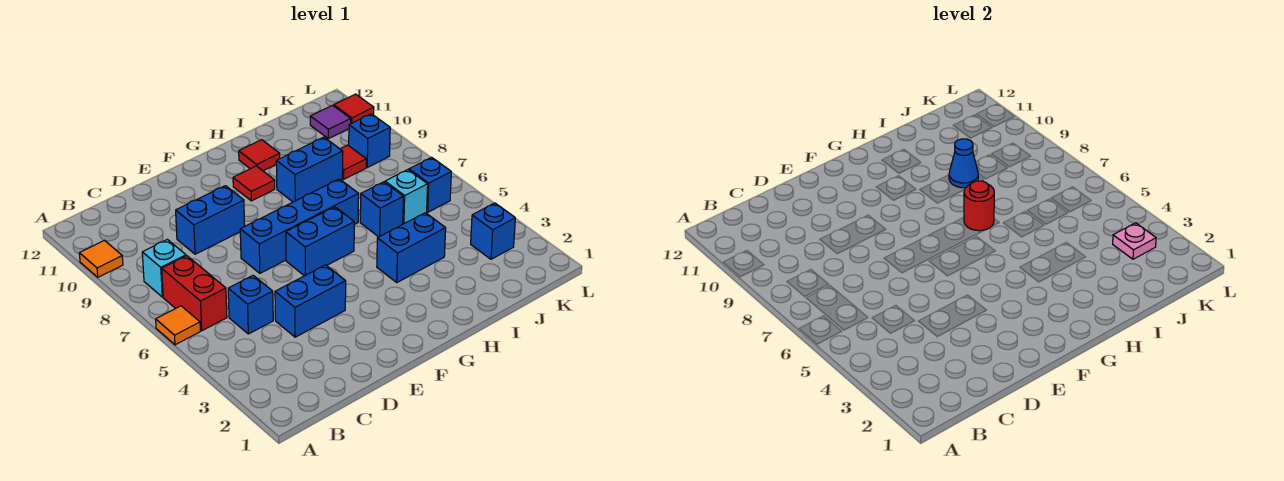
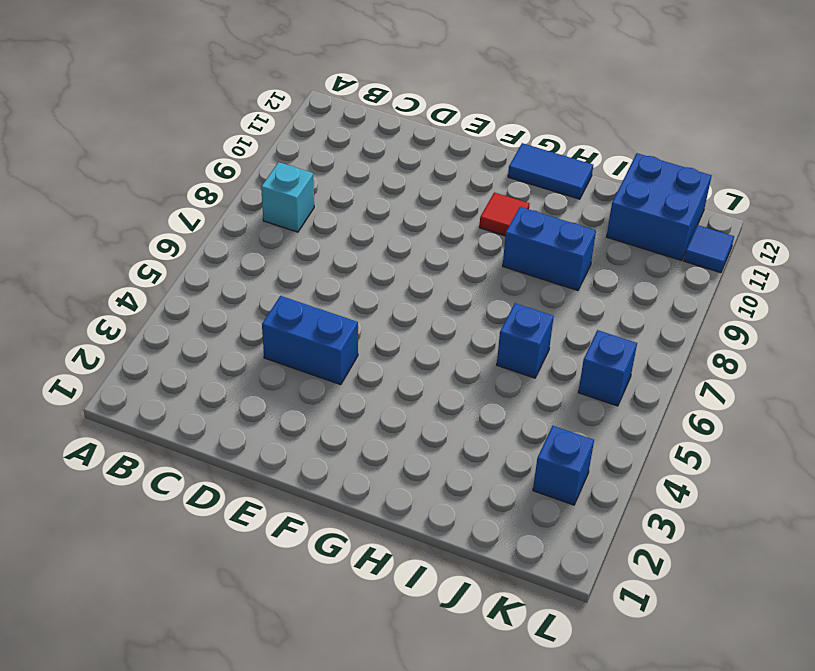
blue 1x2 tile [508,143,593,199] -> none
blue 2x2 brick [607,153,712,261] -> purple 1x1 tile [310,105,351,139]
blue 1x1 tile [684,225,734,273] -> red 1x1 tile [334,94,374,124]
none -> orange 1x1 tile [156,306,200,345]
none -> orange 1x1 tile [79,240,123,277]
none -> red 1x2 brick [162,256,227,331]

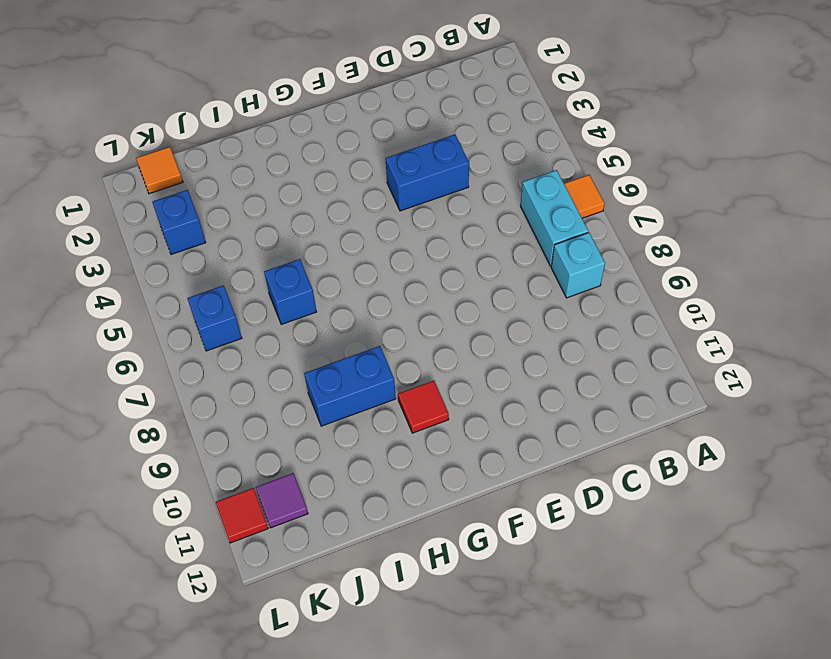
cyan 1x2 brick [521,170,588,266] -> red 1x2 brick [162,256,227,331]
orange 1x1 tile [136,147,183,194] -> orange 1x1 tile moved to [79,240,123,277]
none -> blue 1x1 brick [228,275,273,334]
none -> blue 1x2 brick [176,186,245,254]
none -> blue 1x4 brick [240,179,359,273]

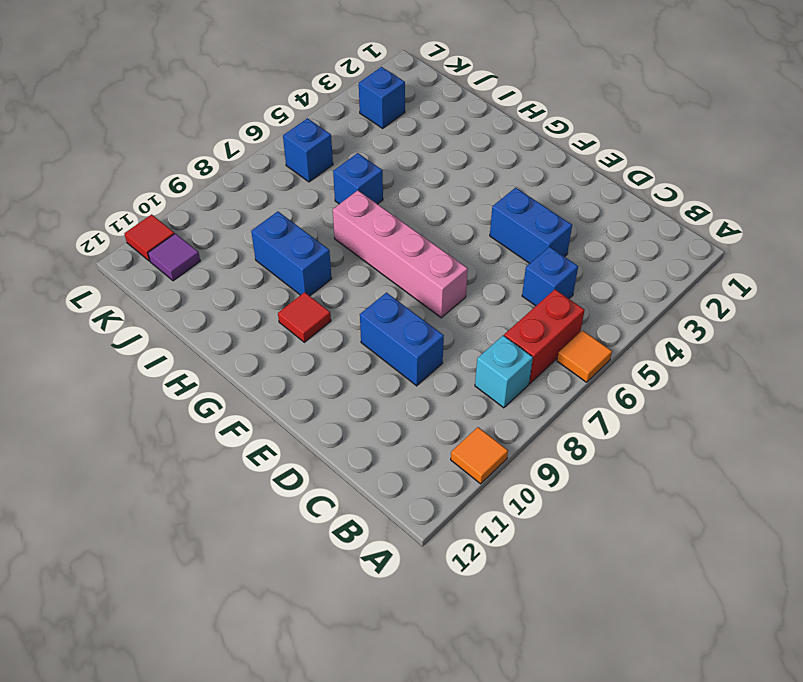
pink 1x4 brick [333,191,468,318] -> blue 1x4 brick [240,179,359,273]
none -> blue 1x2 brick [286,207,354,276]
none -> blue 1x2 brick [377,213,446,282]
none -> red 1x1 tile [239,140,280,171]

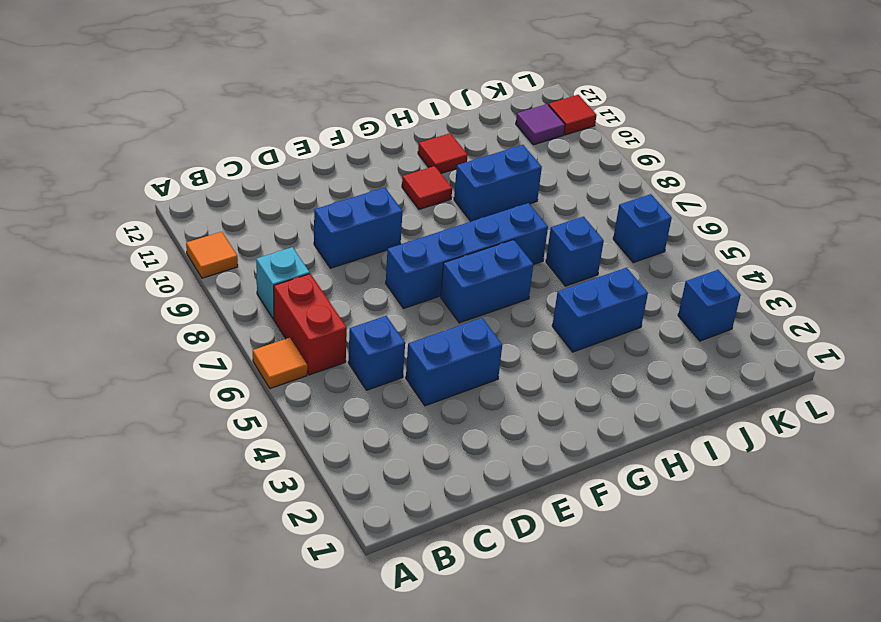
none -> cyan 1x1 brick [385,170,428,224]
none -> red 1x1 tile [340,145,366,179]
none -> blue 1x1 brick [349,114,390,167]

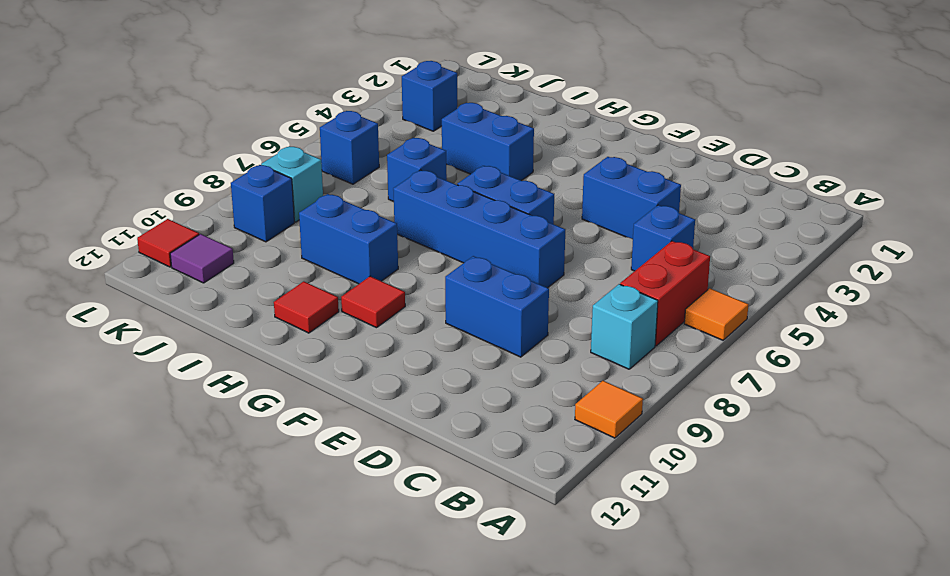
cyan 1x1 brick [261,146,323,222] -> cyan 1x1 brick moved to [385,170,428,224]
none -> red 1x1 tile [340,145,366,179]
none -> red 1x1 round brick [964,181,994,231]
none -> blue 1x1 cone [949,139,978,188]

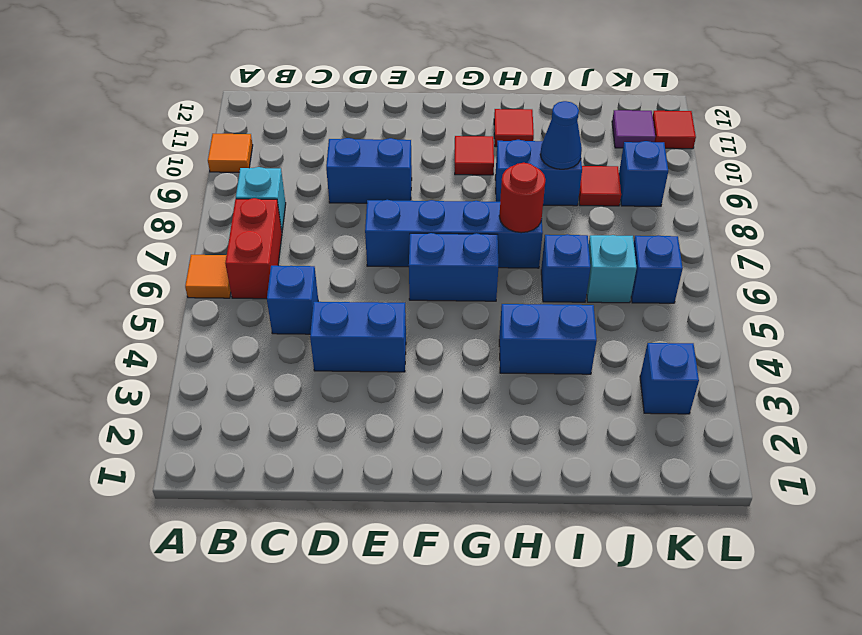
none -> pink 1x1 plate [1113,223,1156,259]

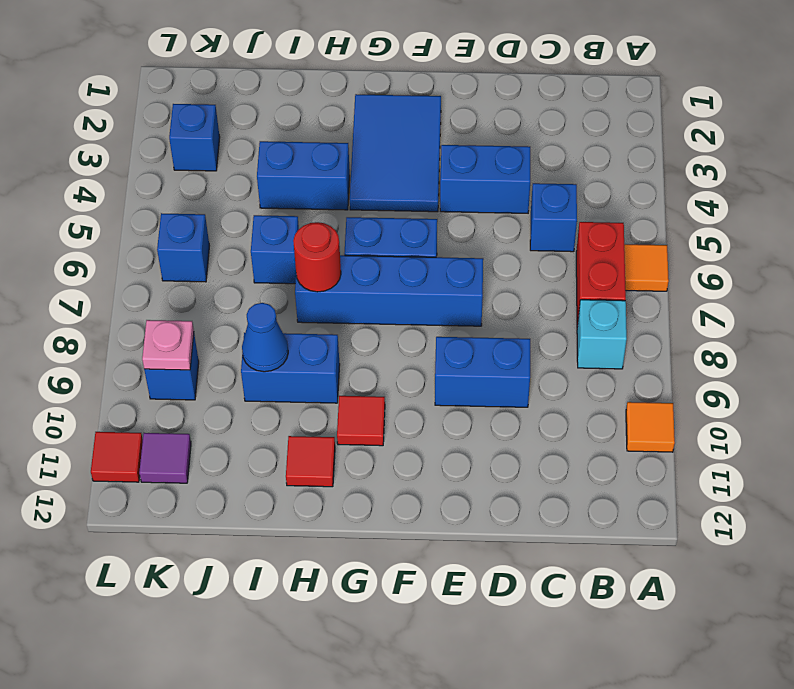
blue 2x3 tile [350,94,441,212] -> none
pink 1x1 plate [142,320,194,370] -> pink 1x1 plate moved to [1113,223,1156,259]
none -> cyan 1x1 brick [385,170,428,224]
none -> red 1x1 tile [340,145,366,179]

